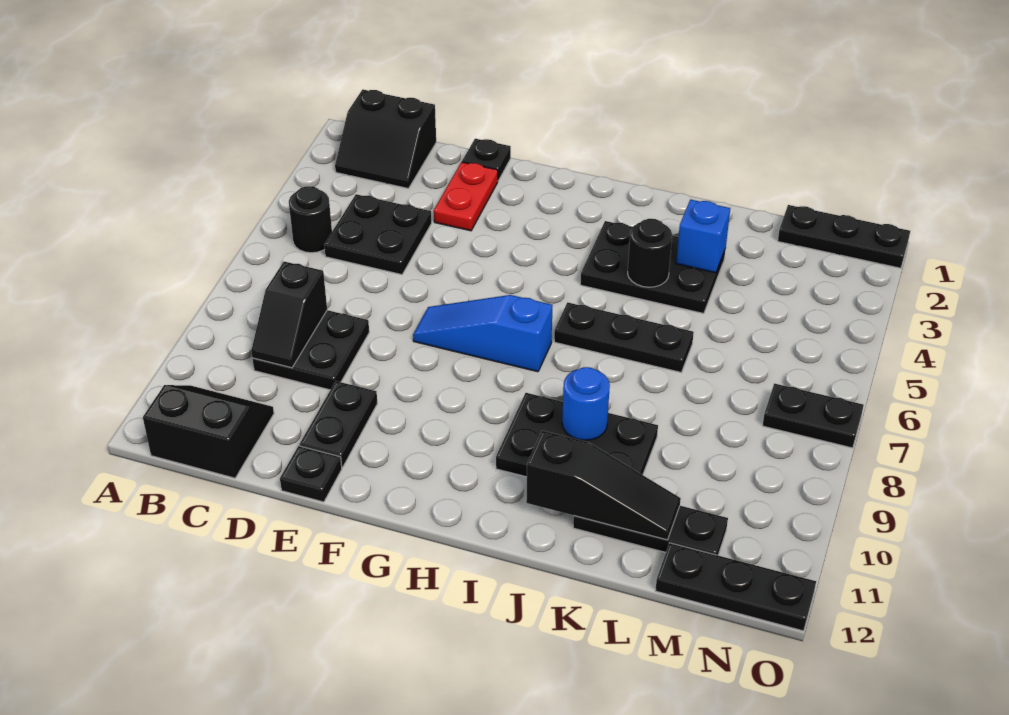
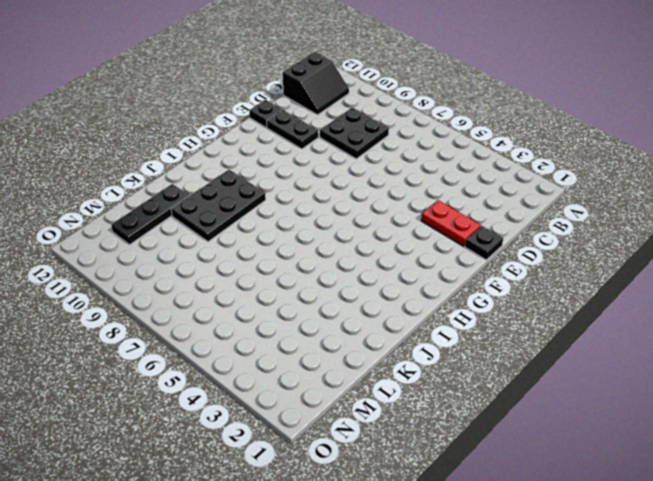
none -> black 2x2 slope [335,89,436,189]
none -> black 1x1 round brick [289,186,332,253]
none -> black 2x2 plate [324,194,432,275]

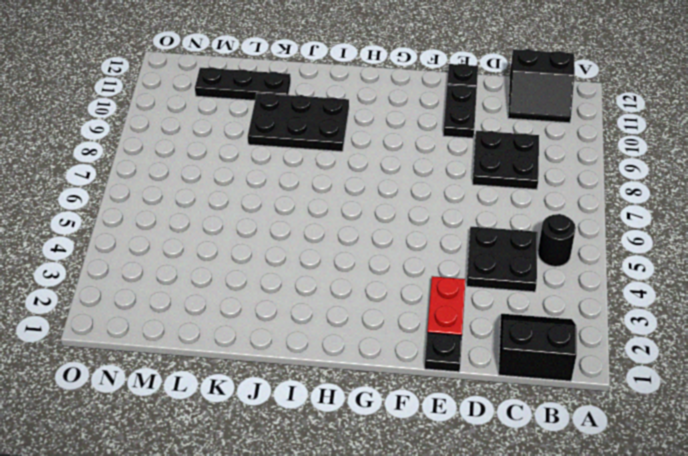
none -> blue 1x3 slope [413,295,553,372]
none -> black 2x3 plate [580,221,726,314]
none -> black 1x3 plate [554,302,694,372]

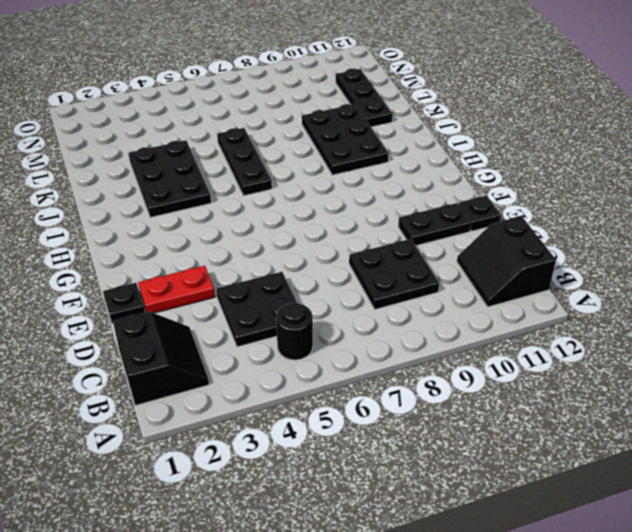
none -> blue 1x3 slope [413,295,553,372]
none -> black 1x3 plate [778,205,910,268]
none -> black 1x3 plate [655,543,816,631]

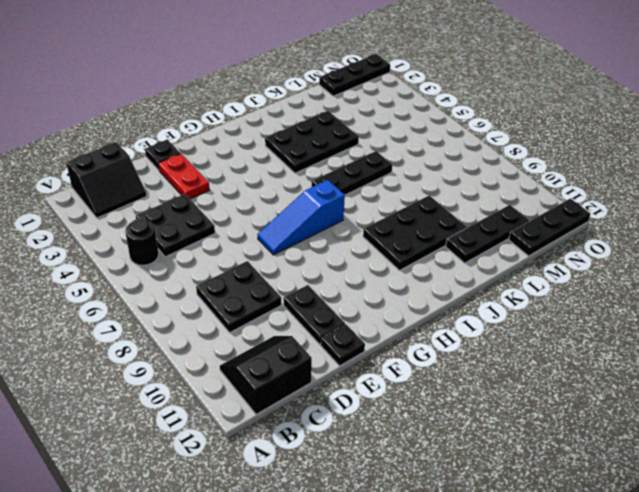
none -> black 1x2 plate [763,383,864,448]
none -> black 1x2 slope [251,261,327,368]
none -> black 1x1 round brick [628,219,672,287]

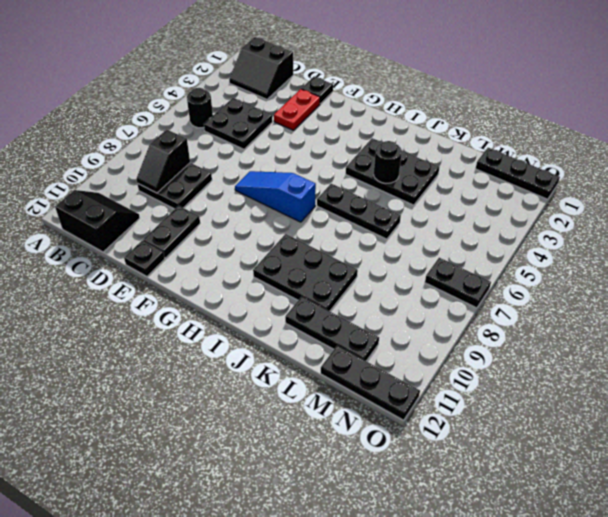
none -> blue 1x1 round brick [562,367,610,440]
none -> black 1x3 slope [526,431,681,540]
none -> blue 1x1 brick [676,200,730,273]

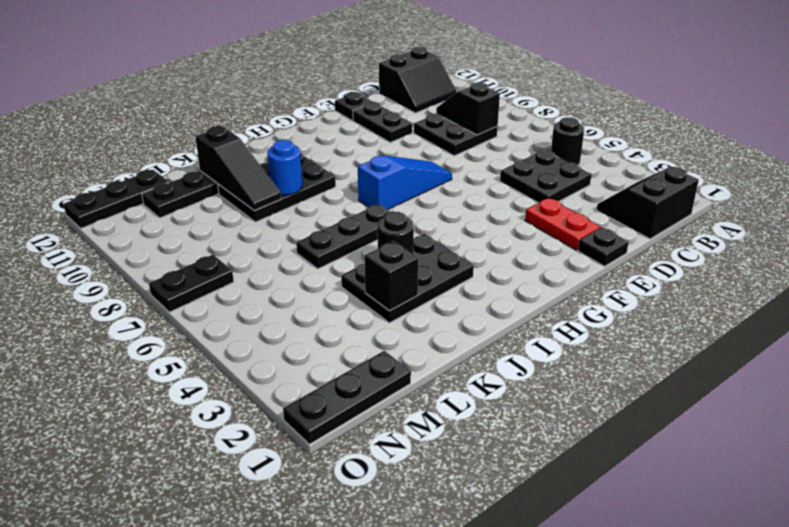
black 1x1 brick [364,241,418,311] -> blue 1x1 brick [676,200,730,273]
black 1x3 slope [195,126,281,211] -> black 1x3 slope turned to [526,431,681,540]

